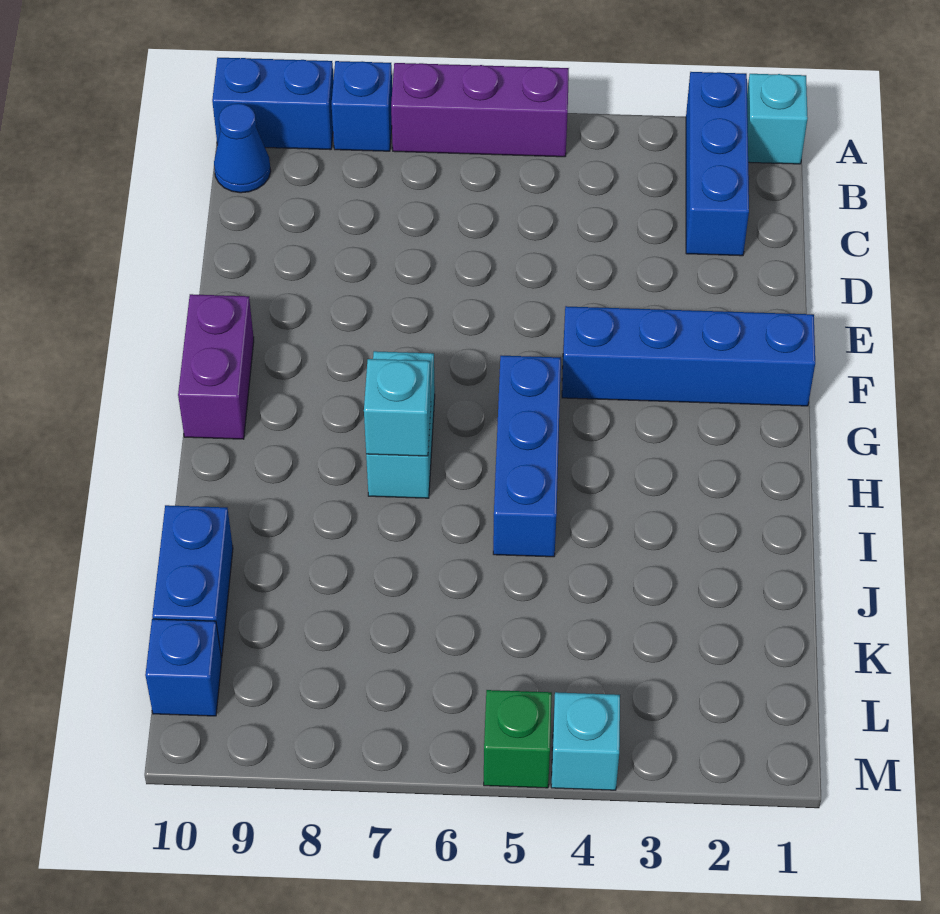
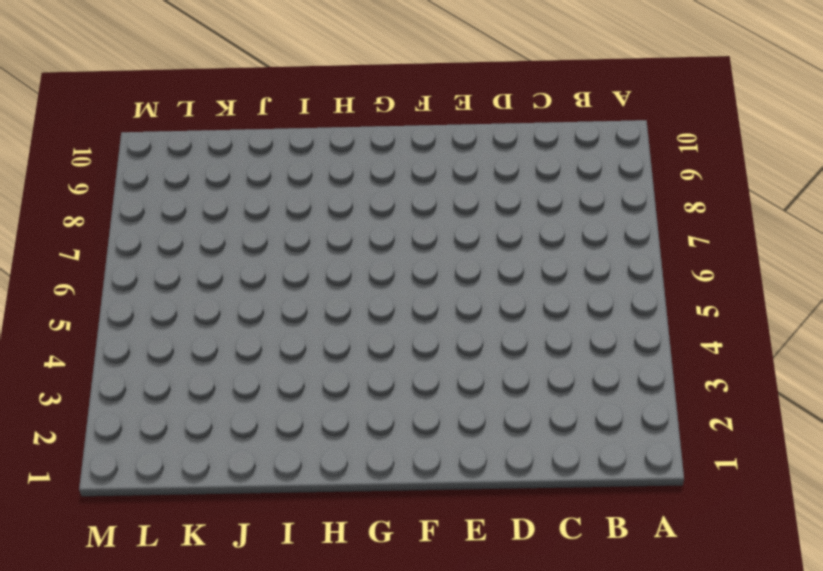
none -> cyan 1x1 brick [747,74,808,164]
none -> blue 1x3 brick [686,72,749,256]
none -> purple 1x3 brick [391,63,569,157]

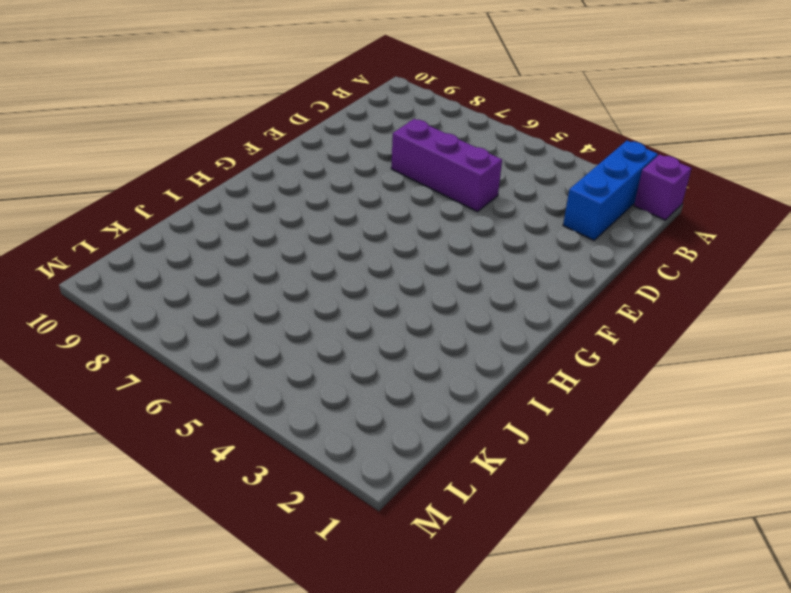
purple 1x1 brick [634,154,692,220] -> cyan 1x1 brick [747,74,808,164]
purple 1x3 brick [391,119,502,212] -> purple 1x3 brick moved to [391,63,569,157]
none -> blue 1x1 brick [332,61,392,151]
none -> blue 1x2 brick [212,58,334,150]
none -> blue 1x1 cone [214,103,271,193]

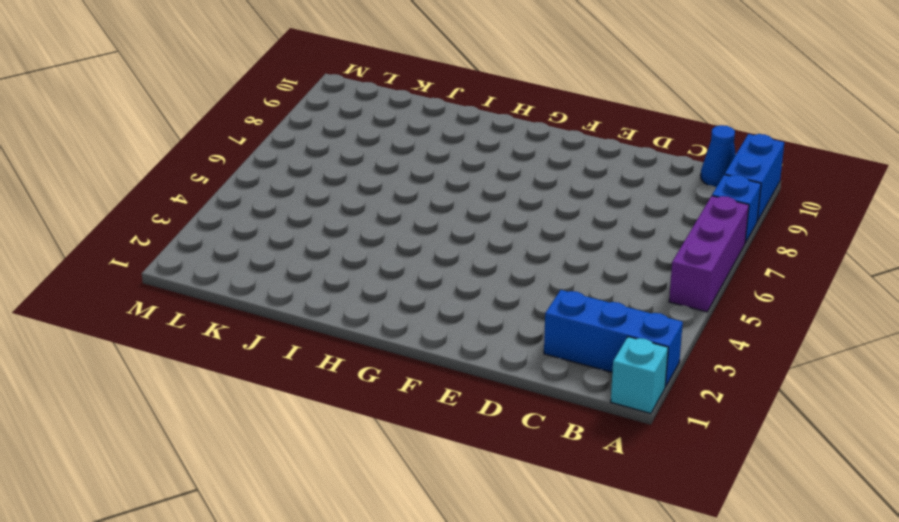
none -> blue 1x4 brick [562,306,815,406]
none -> purple 1x2 brick [178,294,254,439]
none -> blue 1x3 brick [493,356,561,557]

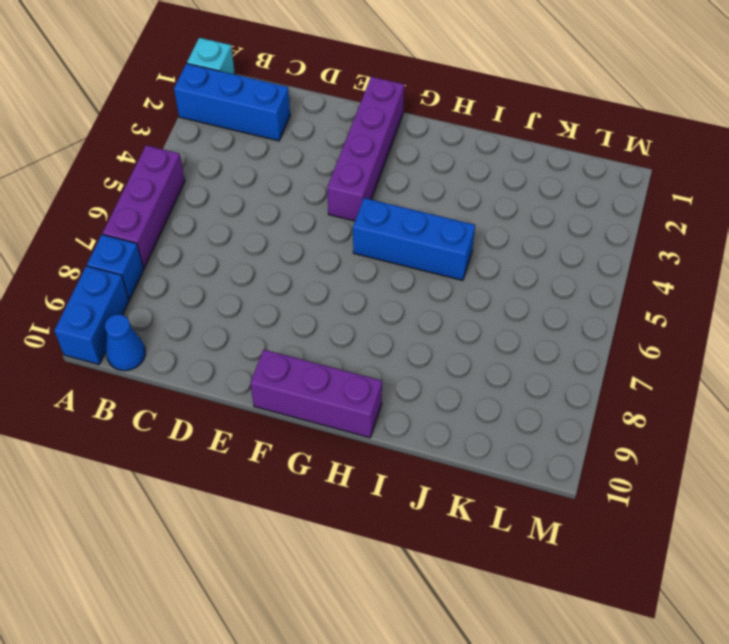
purple 1x4 brick [327,77,404,221] -> blue 1x4 brick [562,306,815,406]
purple 1x3 brick [250,350,382,438] -> purple 1x2 brick [178,294,254,439]
none -> cyan 1x2 brick [366,351,435,498]
none -> blue 1x2 brick [152,505,233,658]
none -> blue 1x1 brick [145,619,222,716]

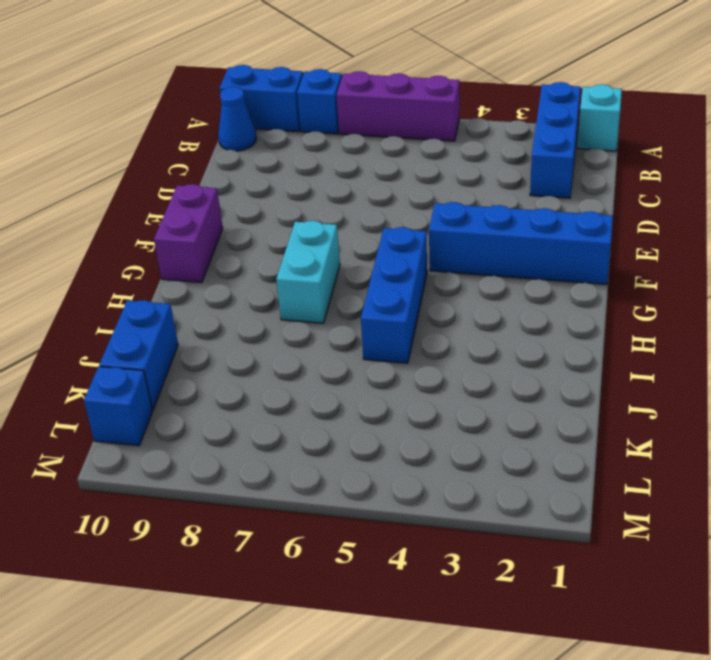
none -> cyan 1x1 brick [551,692,620,790]
none -> green 1x1 brick [484,690,552,788]
none -> cyan 1x1 brick [364,359,431,456]

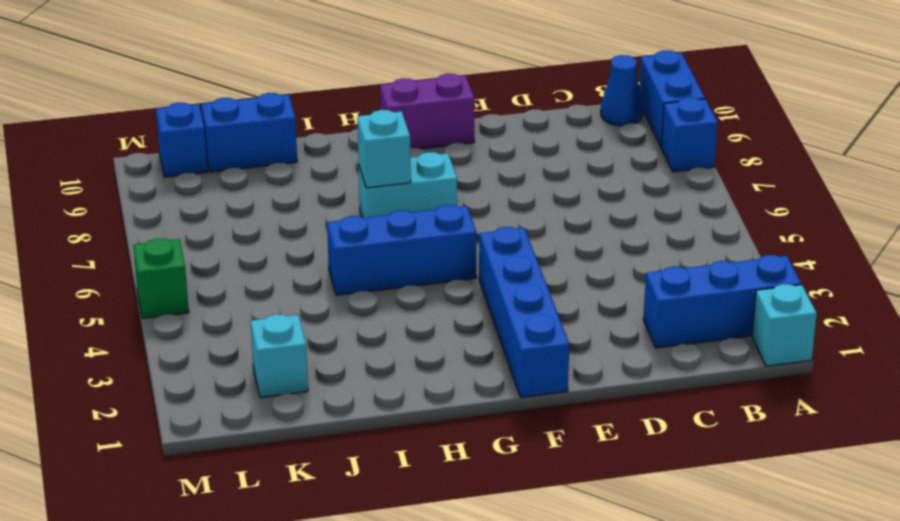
cyan 1x1 brick [251,314,308,398] -> cyan 1x1 brick moved to [551,692,620,790]
none -> purple 1x3 brick [391,63,569,157]

